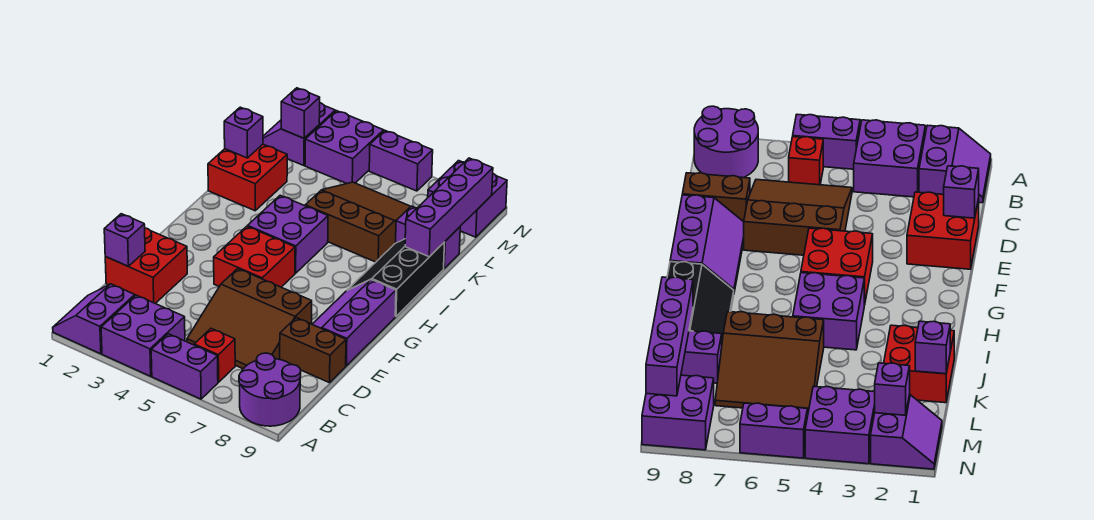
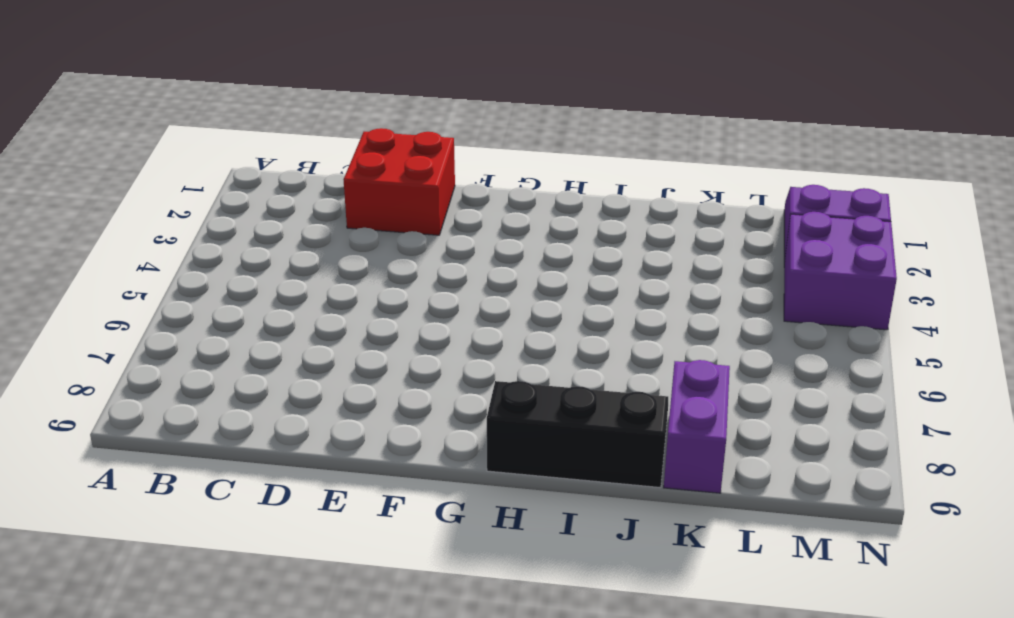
none -> purple 2x2 slope [53,284,135,354]
none -> purple 2x2 brick [101,295,185,376]
none -> purple 1x2 brick [151,334,218,399]

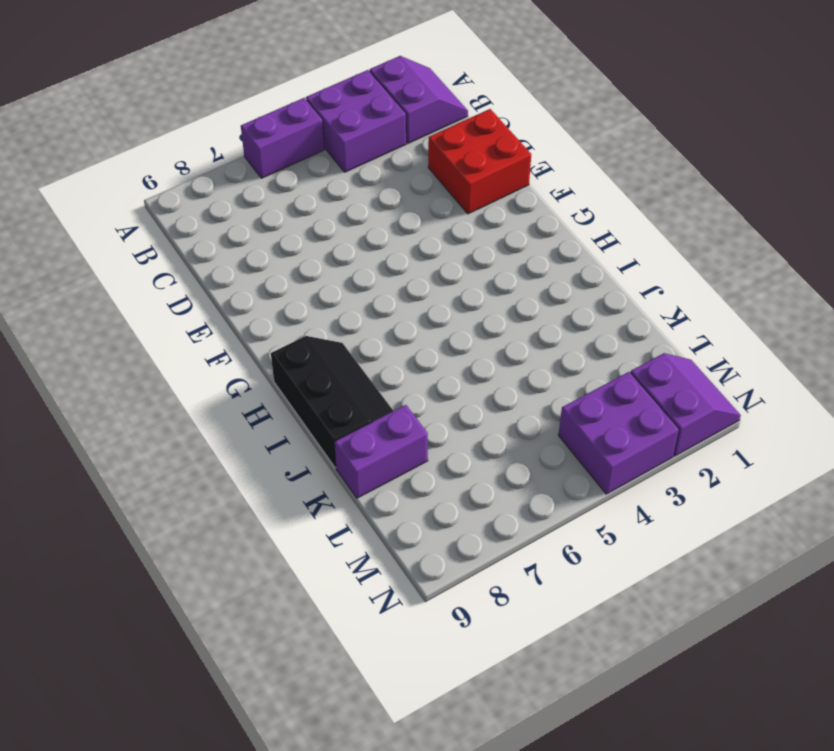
none -> purple 2x2 round brick [239,353,301,426]
none -> red 1x1 brick [194,328,235,382]
none -> brown 3x3 slope [187,269,312,369]

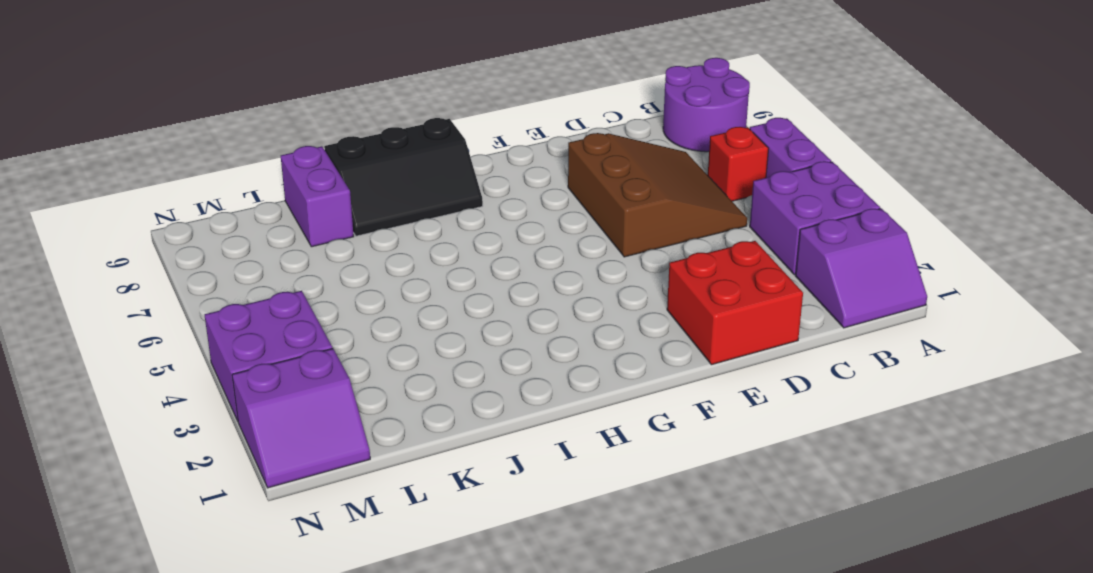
none -> brown 1x2 brick [280,318,346,383]
none -> purple 2x3 slope [312,280,396,366]
none -> red 2x2 brick [214,226,295,287]

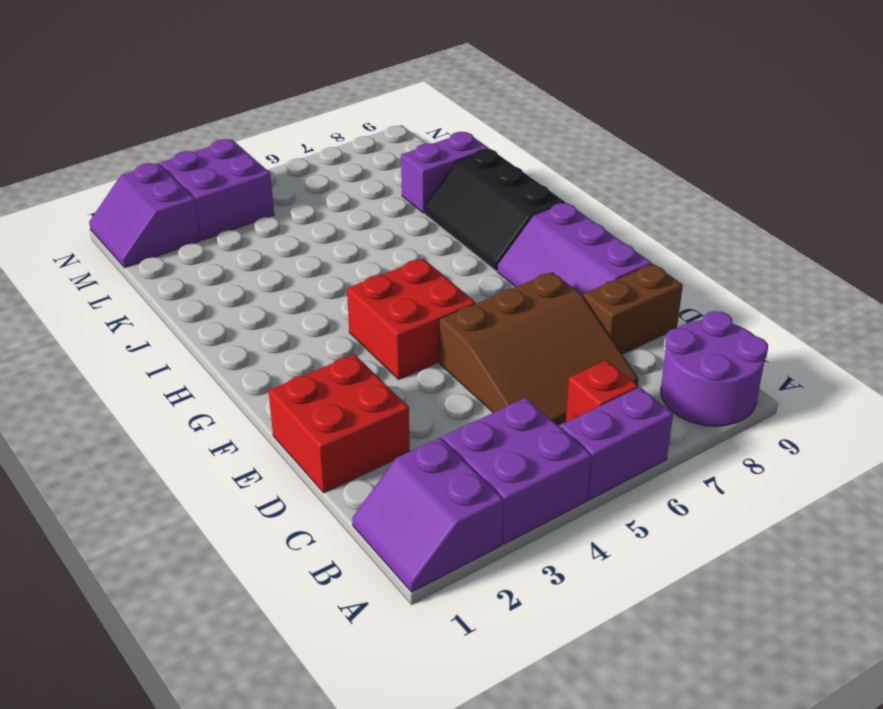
none -> purple 2x2 brick [248,195,328,273]
none -> red 2x2 brick [208,144,287,211]
none -> brown 3x3 slope [305,182,411,262]

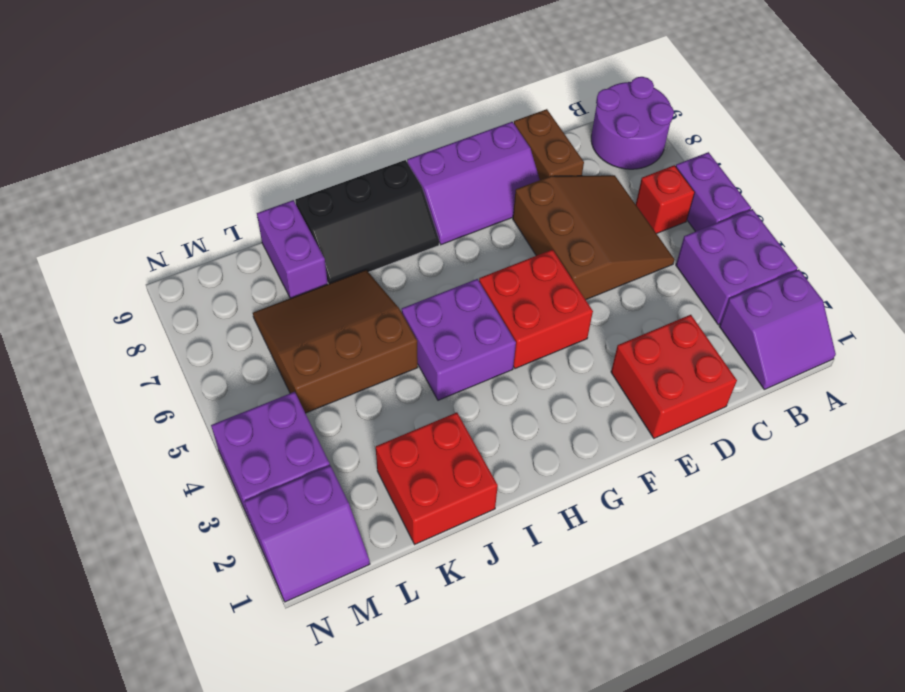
brown 3x3 slope [253,270,418,413] -> brown 3x3 slope turned to [305,182,411,262]
none -> purple 2x2 brick [428,161,507,237]
none -> purple 1x2 brick [369,131,433,191]
none -> purple 1x1 brick [104,214,145,266]

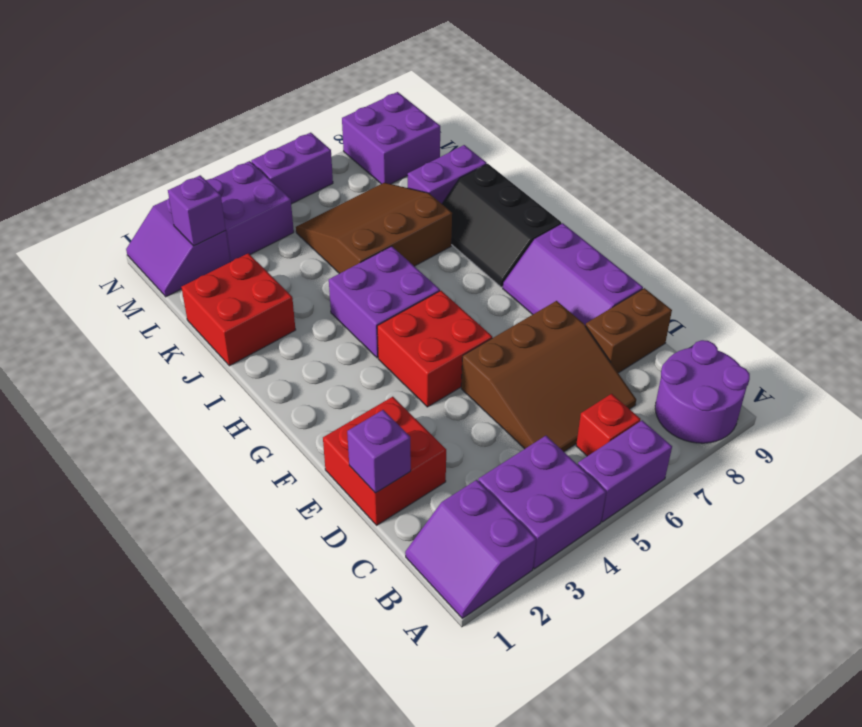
none -> purple 1x4 brick [405,158,493,257]
none -> purple 1x1 brick [224,107,263,158]

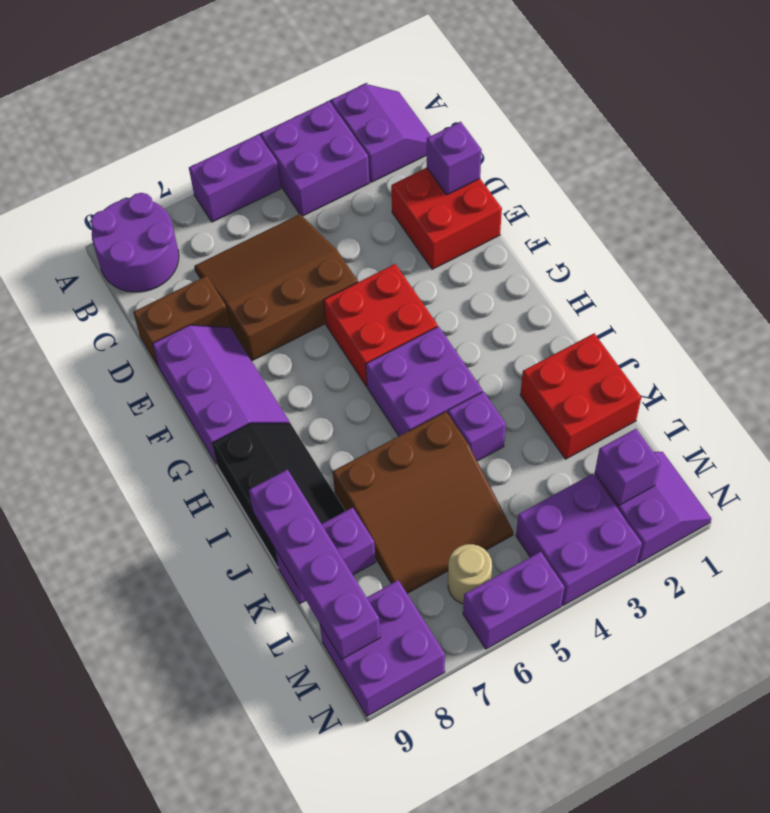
purple 1x1 brick [448,392,506,461] -> purple 1x1 brick moved to [224,107,263,158]
tan 1x1 round brick [448,544,492,604] -> none
none -> red 1x1 brick [194,328,235,382]

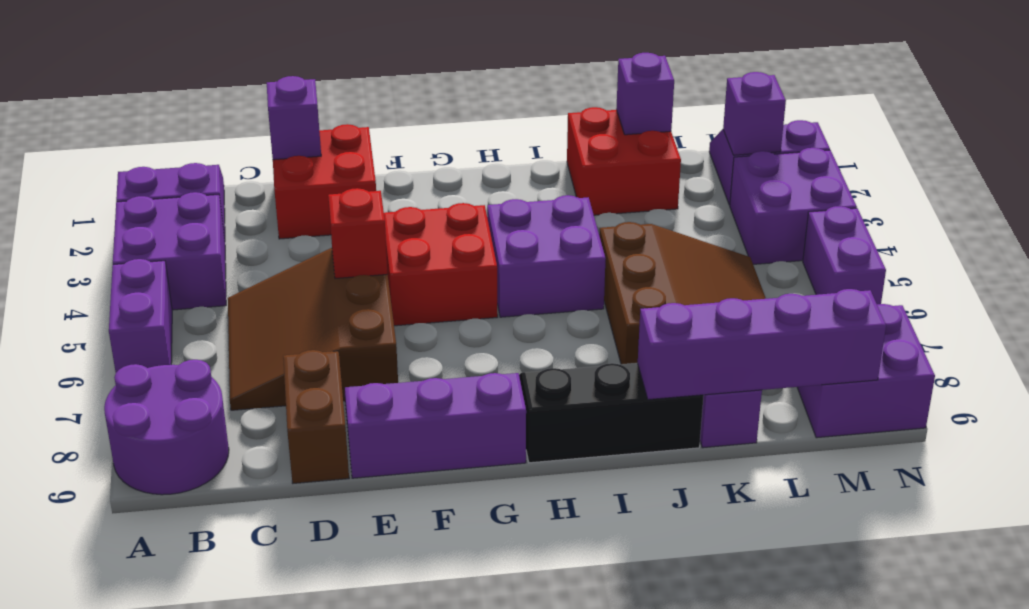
red 1x1 brick [328,188,387,278] -> red 1x1 brick moved to [194,328,235,382]

